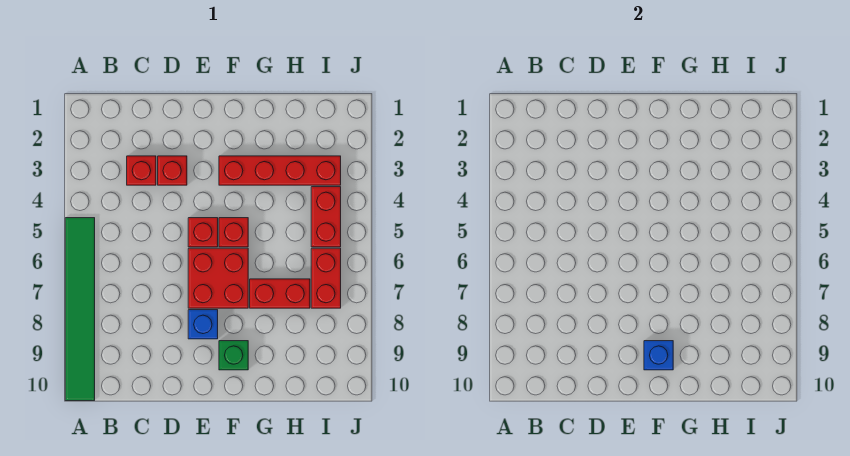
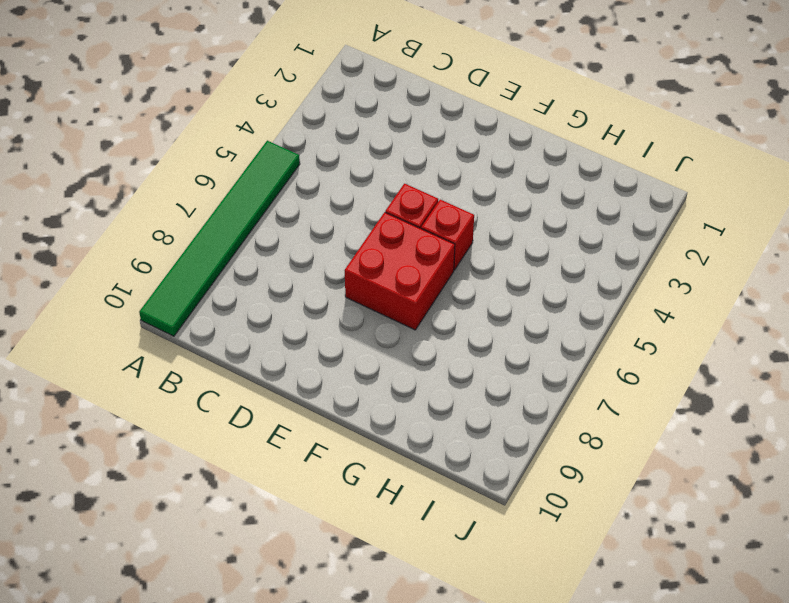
none -> red 1x1 brick [127,156,156,185]
none -> red 1x1 brick [158,156,187,185]
none -> blue 1x1 brick [188,310,218,339]

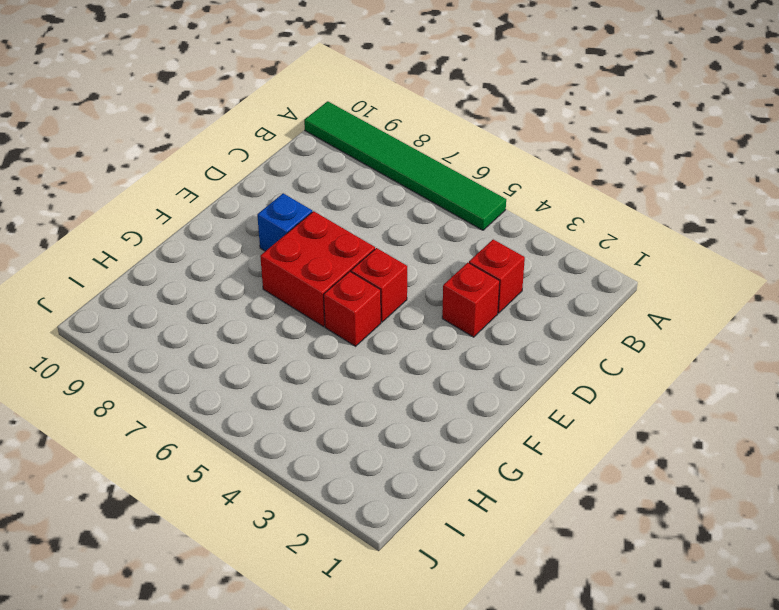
none -> red 1x4 brick [219,156,341,185]
none -> green 1x1 brick [219,341,248,370]
none -> red 1x2 brick [250,279,310,308]

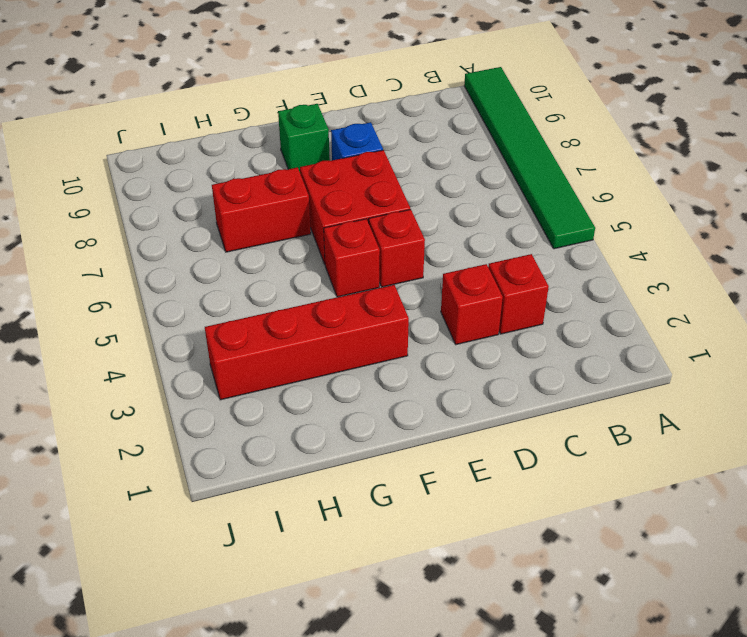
none -> red 1x2 brick [311,187,341,247]
none -> red 1x2 brick [311,248,341,308]
none -> blue 1x1 brick [644,341,673,370]

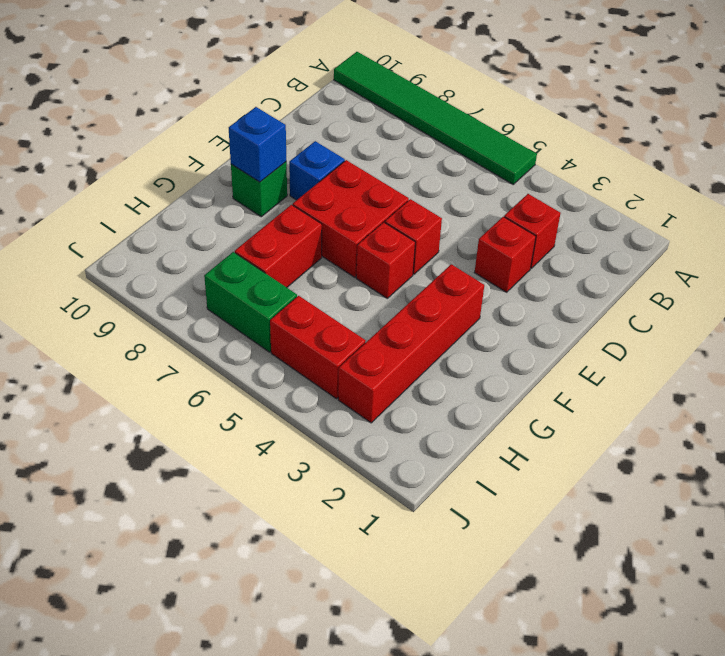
green 1x2 brick [204,252,297,352] -> red 1x2 brick [311,248,341,308]

